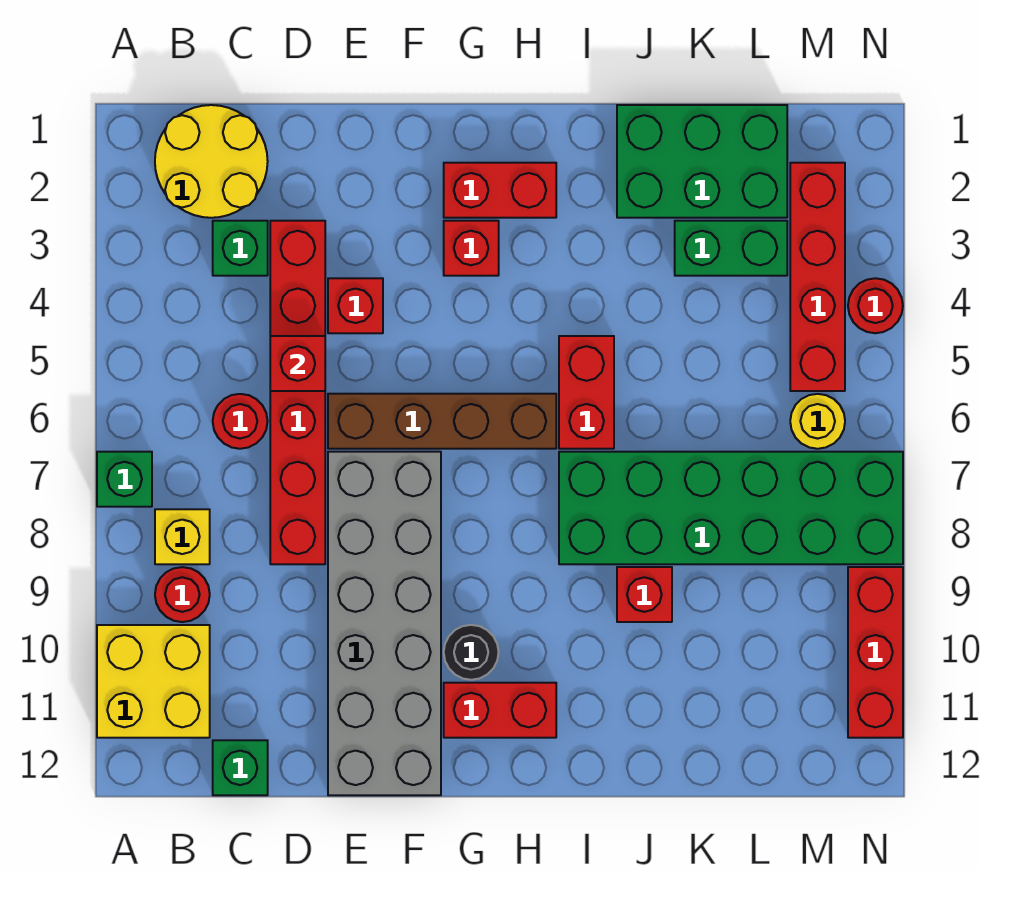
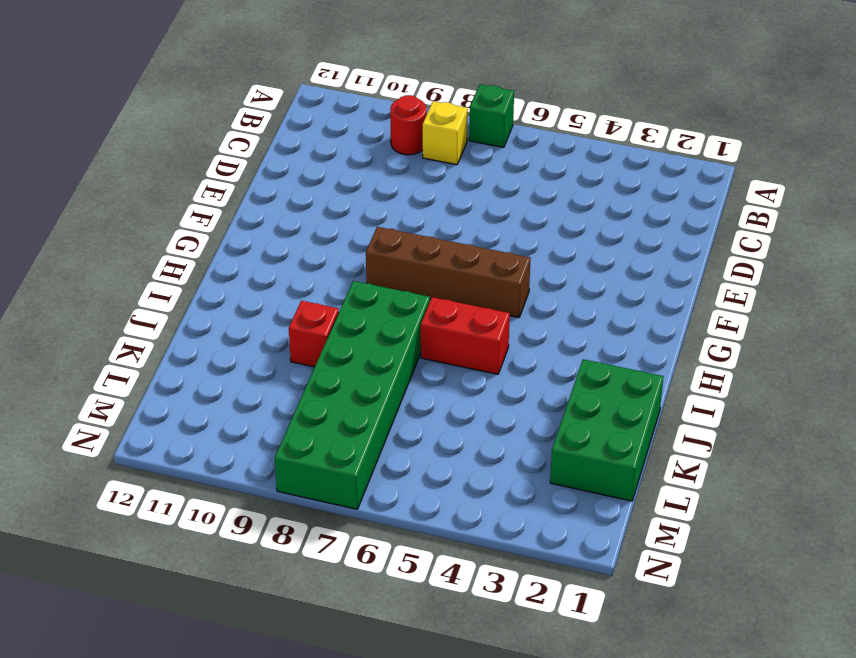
brown 1x4 brick [366,227,531,318] -> brown 1x4 brick turned to [328,394,556,449]
none -> yellow 2x2 brick [97,625,210,738]
none -> yellow 2x2 round brick [155,105,268,218]
none -> green 1x1 brick [213,221,268,276]

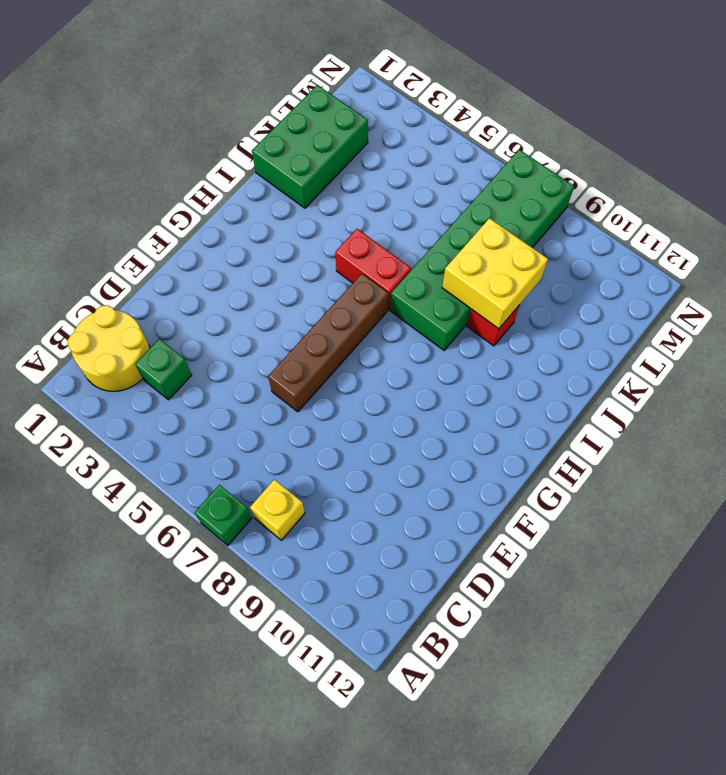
yellow 2x2 brick [442,218,548,329] -> yellow 2x2 brick moved to [97,625,210,738]
none -> red 1x1 round brick [155,567,210,622]
none -> red 1x1 round brick [213,394,268,449]
none -> green 1x1 brick [213,740,268,795]

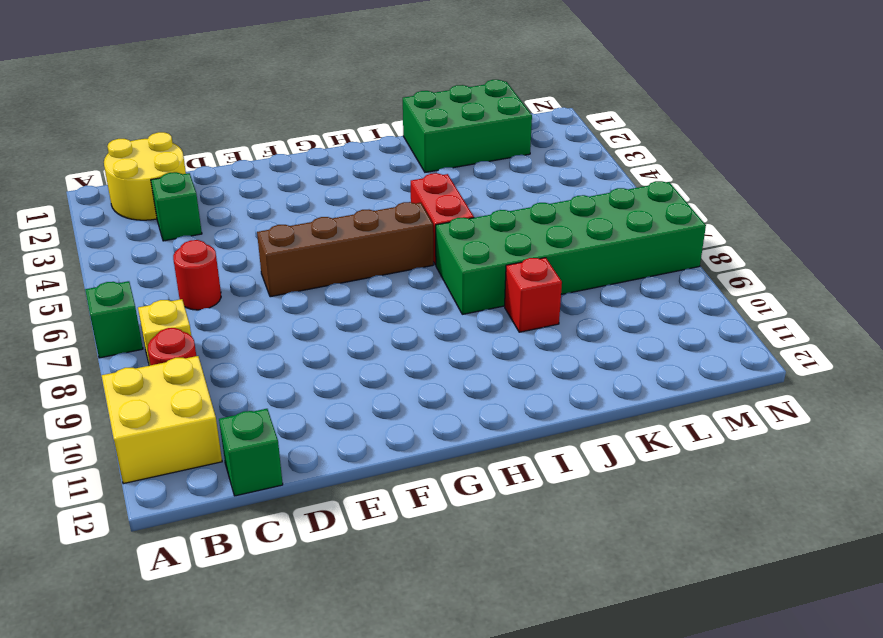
none -> red 1x6 brick [270,221,325,564]
none -> red 1x1 brick [328,278,383,333]
none -> grey 2x6 brick [328,452,441,795]

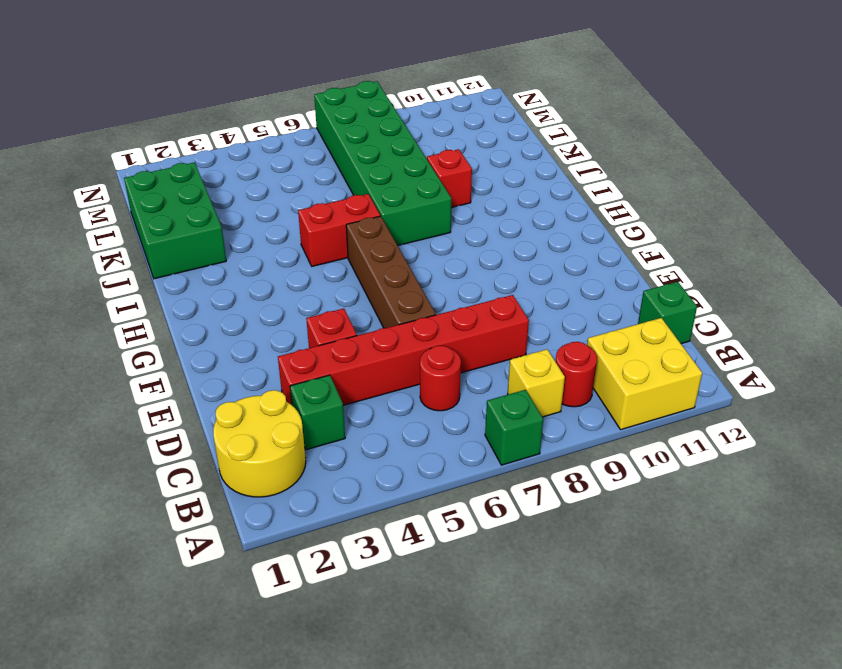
none -> grey 2x6 brick [328,452,441,795]
none -> red 1x2 brick [444,163,556,218]
none -> red 1x1 brick [444,221,499,276]

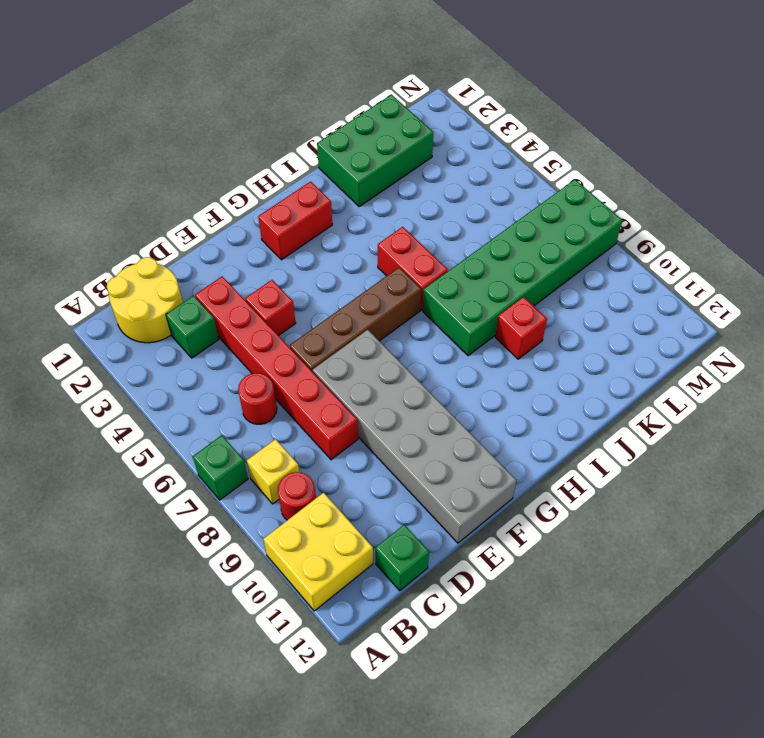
none -> red 1x1 brick [444,221,499,276]
none -> black 1x1 round brick [444,625,499,680]
none -> red 1x2 brick [444,683,556,738]

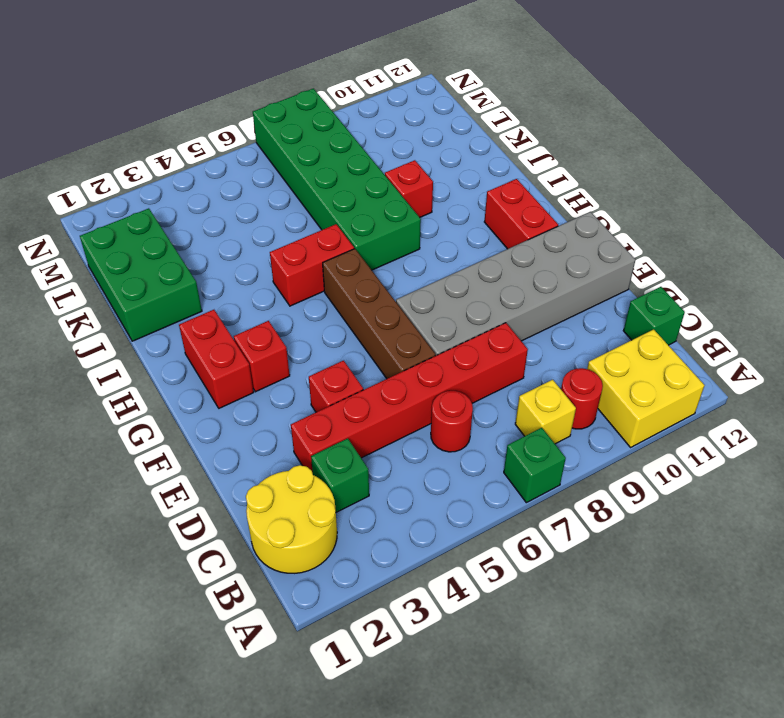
none -> black 1x1 round brick [444,625,499,680]
none -> green 1x2 brick [675,221,787,276]
none -> red 1x4 brick [790,163,845,391]

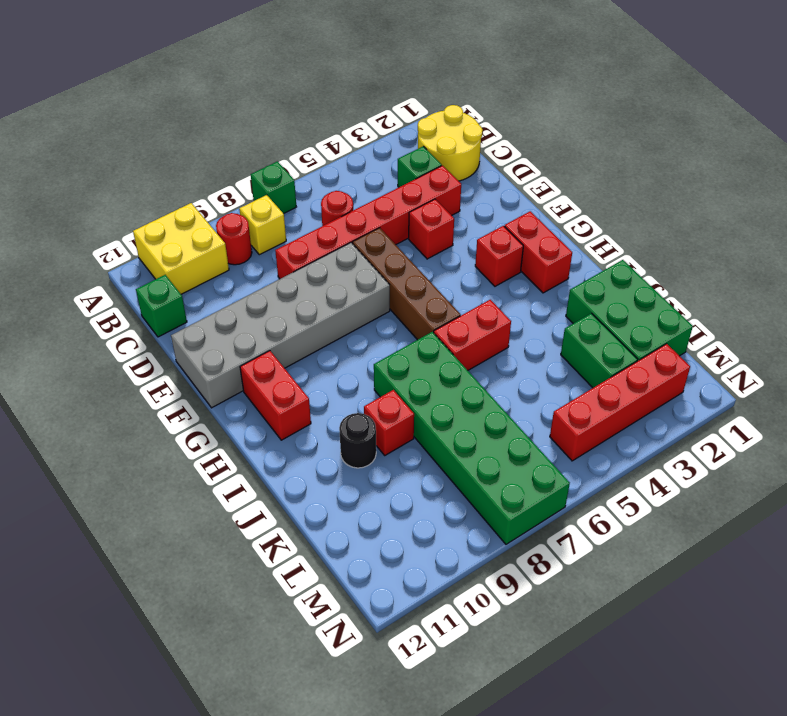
black 1x1 round brick [339,413,376,468] -> black 1x1 round brick moved to [444,625,499,680]
none -> yellow 1x1 round brick [790,394,845,449]
none -> red 1x1 round brick [848,278,903,333]
none -> red 1x3 brick [848,567,903,738]

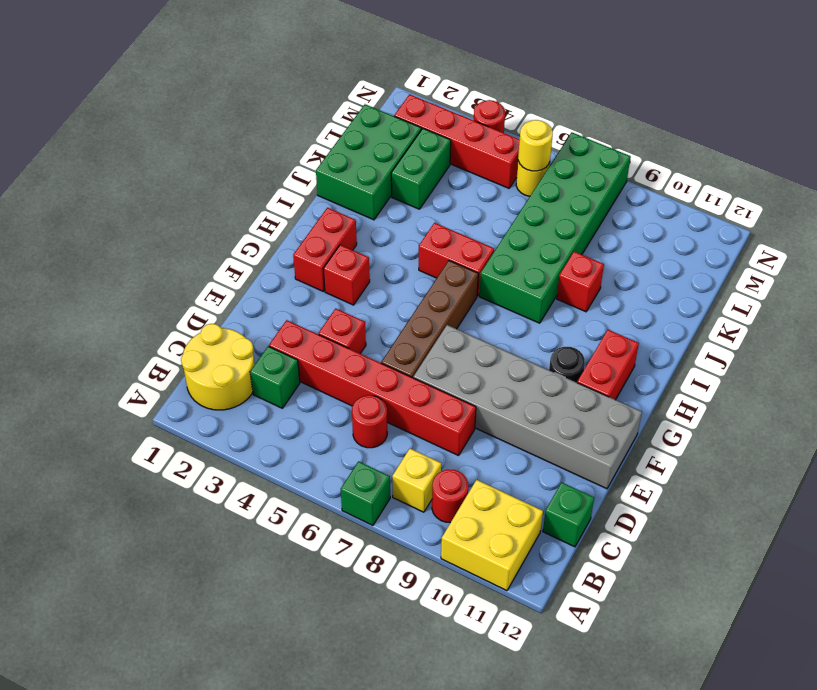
yellow 1x1 round brick [518,120,553,171] -> none
none -> red 1x3 brick [848,567,903,738]
none -> red 1x1 brick [270,336,325,391]

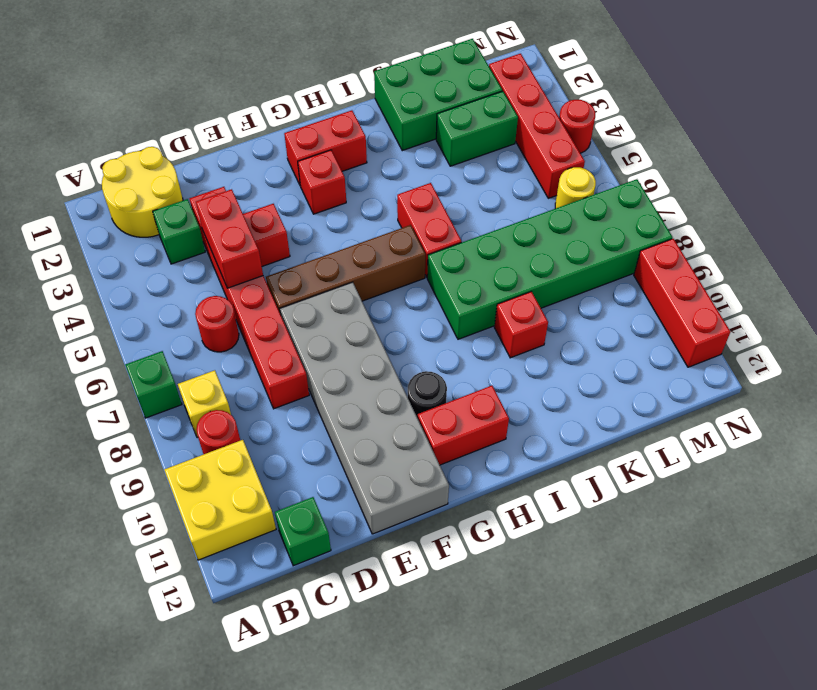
red 1x2 brick [196,189,263,288] -> red 1x1 brick [270,336,325,391]

